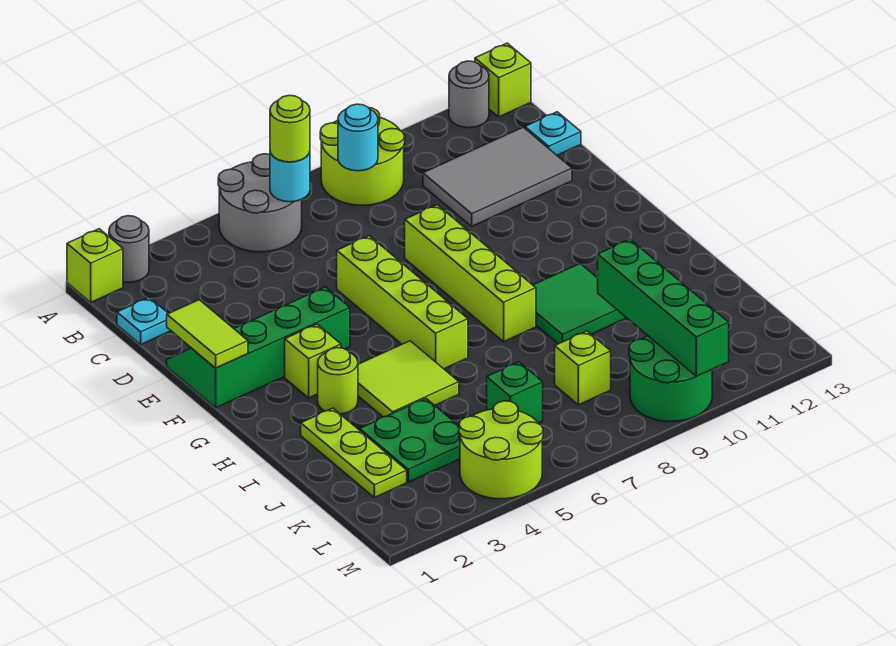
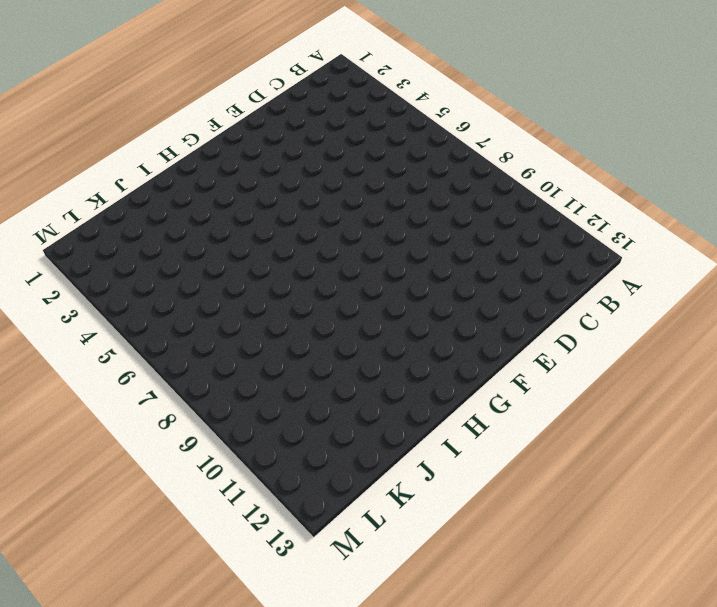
none -> lime 1x1 brick [67,229,123,302]
none -> grey 1x1 round brick [109,216,149,282]
none -> grey 2x2 round brick [218,154,302,252]

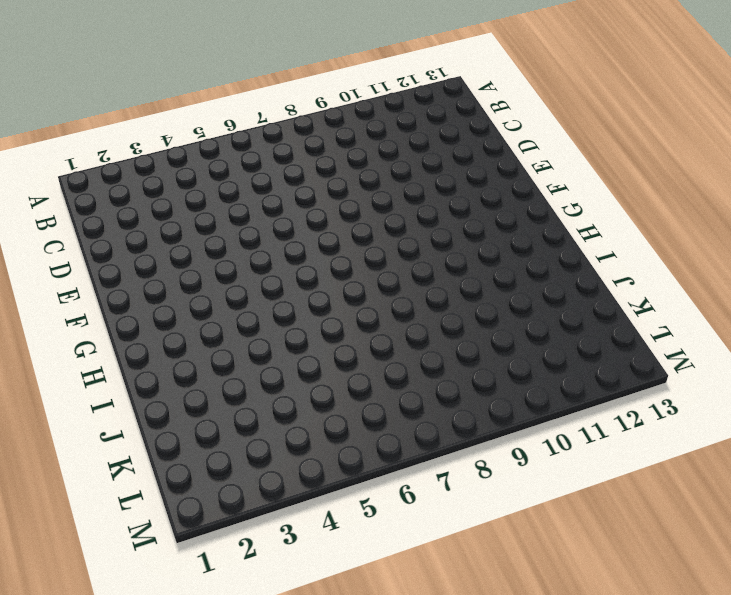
none -> lime 1x1 brick [67,229,123,302]
none -> grey 1x1 round brick [109,216,149,282]
none -> grey 2x2 round brick [218,154,302,252]

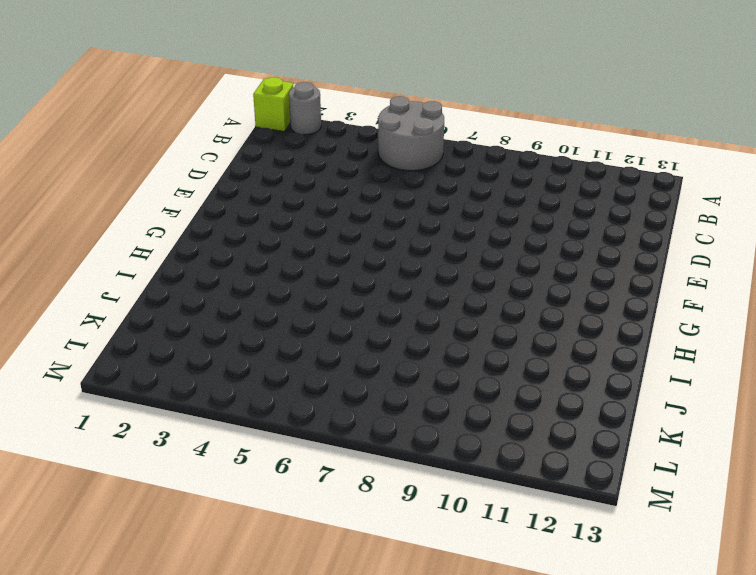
none -> lime 2x2 round brick [320,108,405,205]
none -> grey 1x1 round brick [449,61,489,128]
none -> lime 1x1 brick [475,43,531,117]

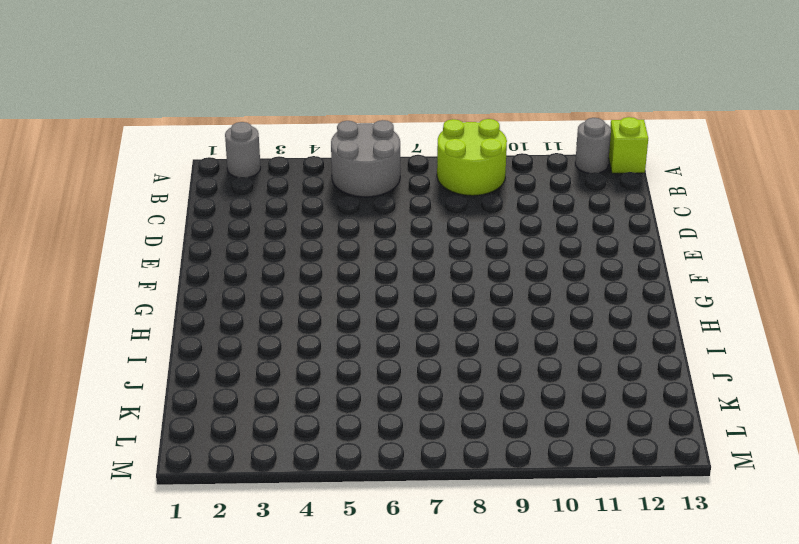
none -> lime 1x1 brick [67,229,123,302]
none -> cyan 1x1 plate [117,297,171,344]
none -> grey 2x3 tile [423,127,572,226]

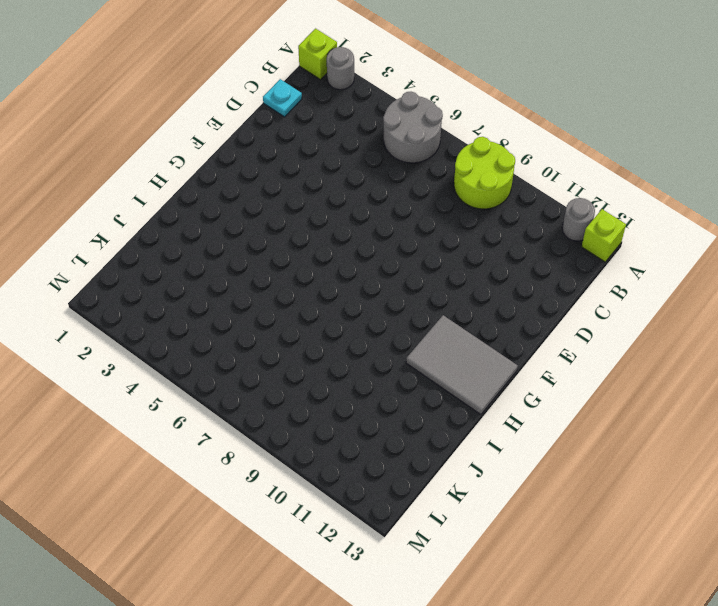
grey 2x3 tile [406,315,518,414] -> grey 2x3 tile moved to [423,127,572,226]
none -> cyan 1x1 plate [525,112,581,155]
none -> green 2x4 slope [167,287,350,408]
none -> lime 1x4 brick [337,236,468,369]

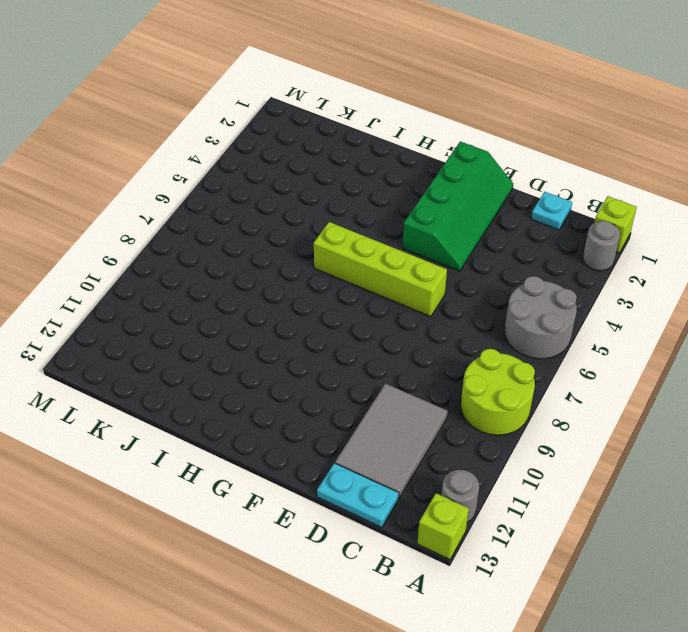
cyan 1x2 plate [317,463,399,527] -> cyan 1x1 plate [525,112,581,155]
none -> lime 1x4 brick [405,205,536,342]
none -> lime 1x1 brick [285,324,341,398]
none -> lime 1x1 round brick [318,348,358,414]

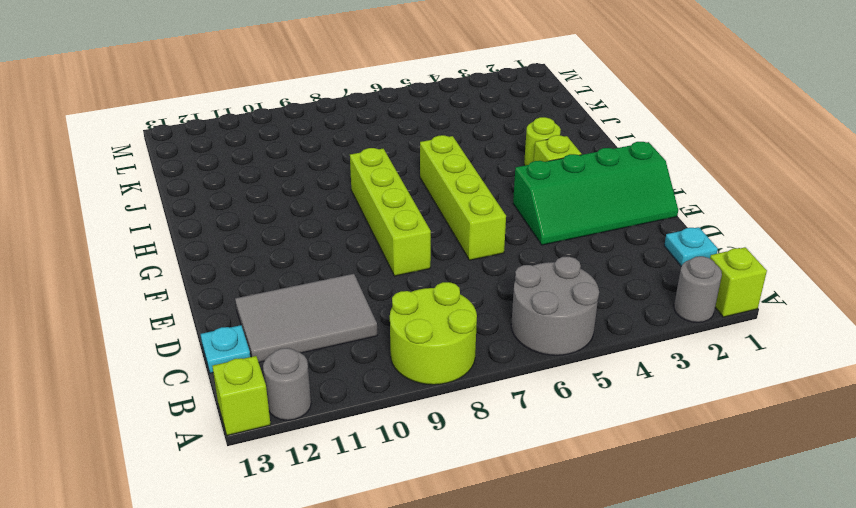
none -> lime 2x2 tile [358,341,459,417]
none -> green 2x2 tile [533,264,626,344]
none -> lime 1x3 plate [301,408,407,498]

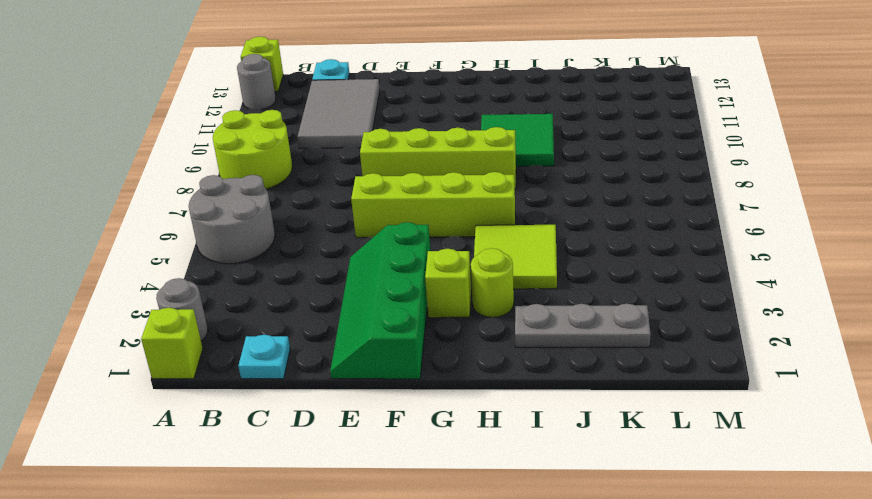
grey 1x3 plate [515,304,651,347] -> lime 1x3 plate [301,408,407,498]
none -> green 2x2 plate [360,398,460,482]
none -> green 1x1 brick [487,362,543,423]
none -> lime 1x1 brick [555,331,611,405]

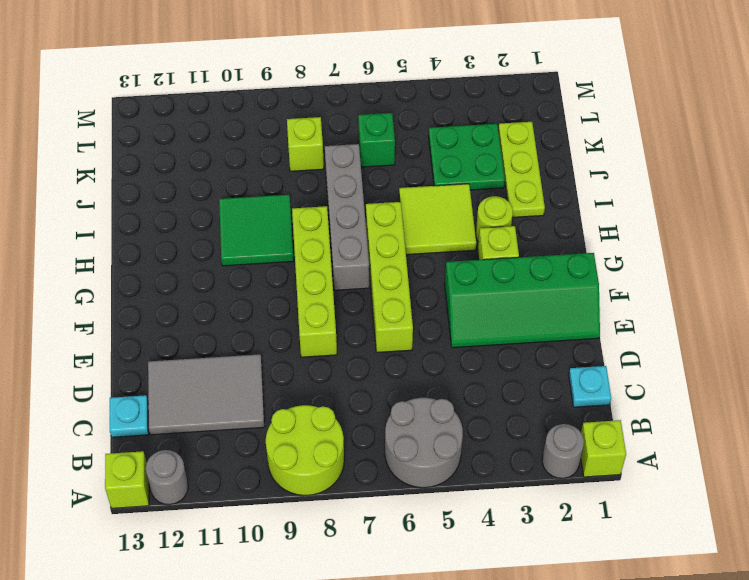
grey 1x4 brick [325,144,369,290] -> none
none -> lime 2x2 round brick [459,401,543,499]
none -> green 2x2 round brick [629,336,712,422]
none -> cyan 1x1 round brick [270,152,310,202]

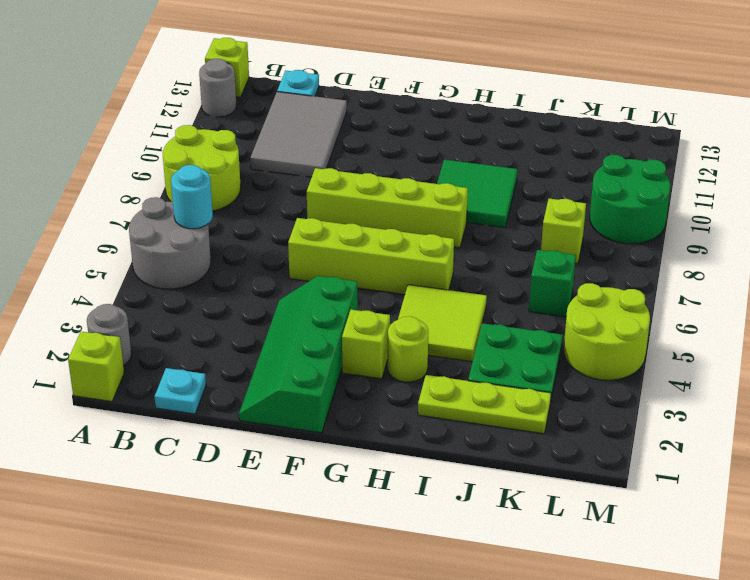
none -> cyan 1x1 round brick [338,104,378,171]
none -> lime 1x2 tile [167,300,248,368]
none -> green 1x4 brick [597,239,729,376]

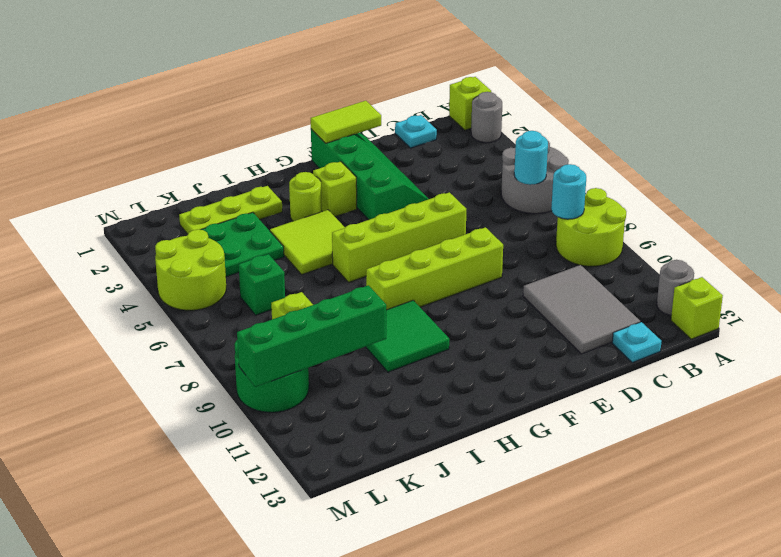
none -> lime 1x1 round brick [270,95,310,162]

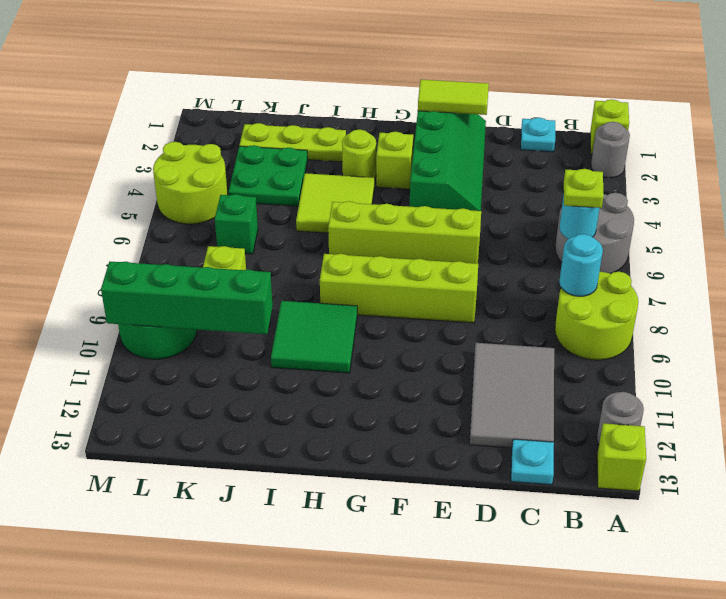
lime 1x1 plate [564,169,604,208] -> lime 1x1 round brick [270,95,310,162]

